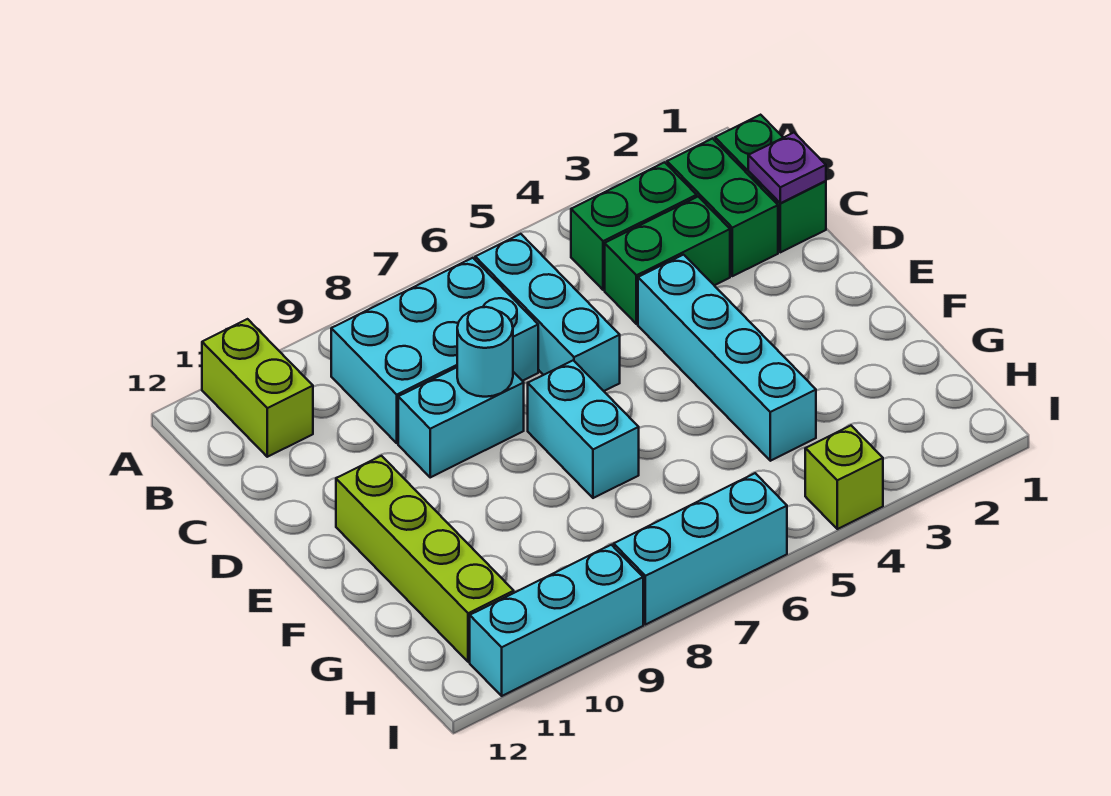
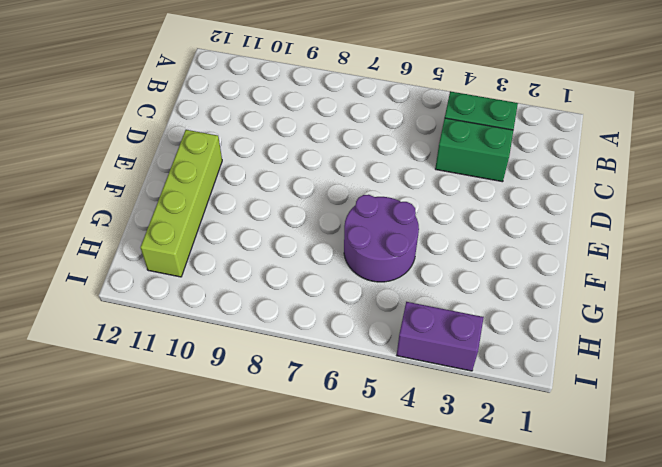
purple 2x2 round brick [344,195,419,282] -> none
purple 1x2 brick [397,302,484,371] -> lime 1x1 brick [805,426,883,529]
none -> lime 1x2 brick [202,319,313,457]
none -> green 1x2 brick [715,115,826,252]
none -> green 1x2 brick [667,138,778,276]

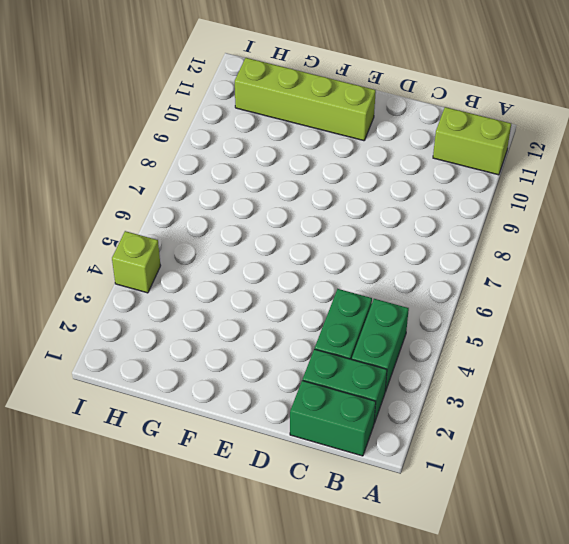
none -> cyan 1x3 brick [475,234,620,391]
none -> cyan 2x3 brick [331,258,538,443]
none -> cyan 1x4 brick [638,255,816,461]

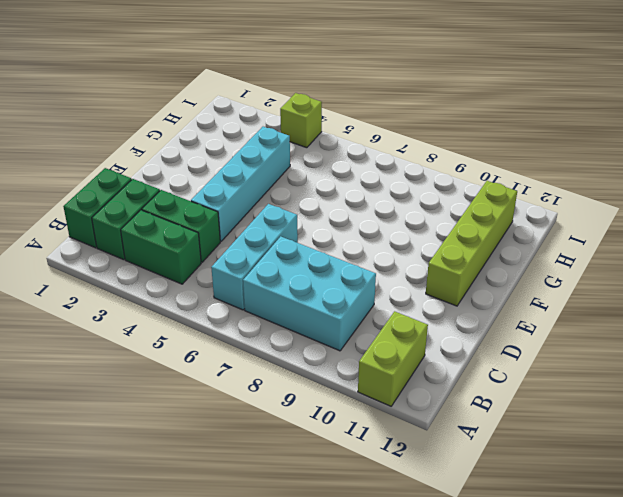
none -> cyan 1x2 brick [398,367,524,477]
none -> cyan 1x2 brick [528,360,639,498]
none -> cyan 1x3 brick [614,473,787,625]

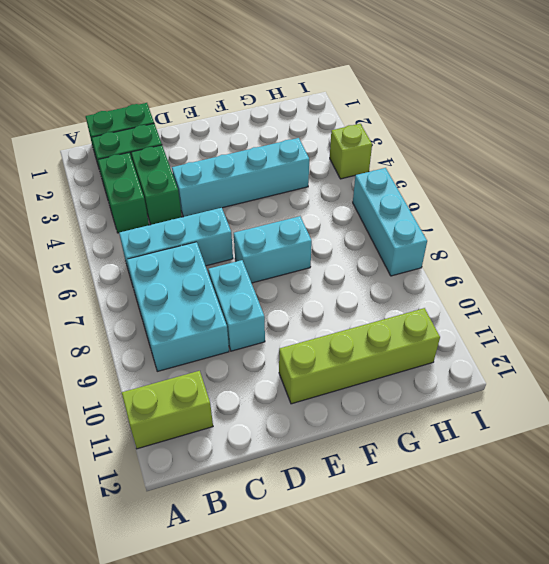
none -> cyan 1x3 brick [470,545,643,696]
none -> purple 1x1 plate [748,133,826,203]
none -> cyan 1x1 round brick [457,307,513,397]

